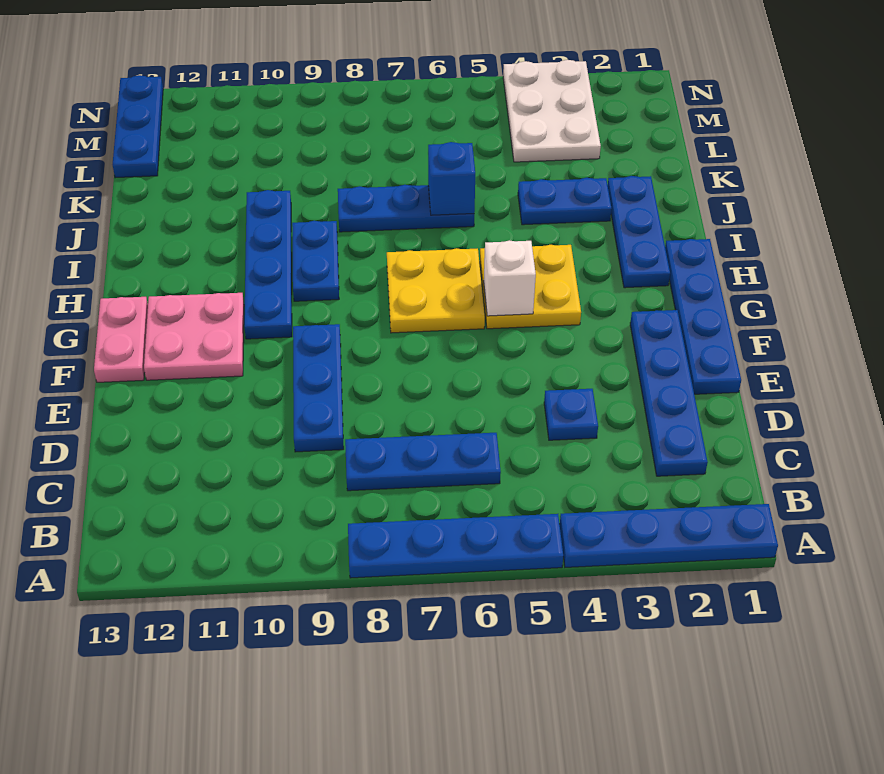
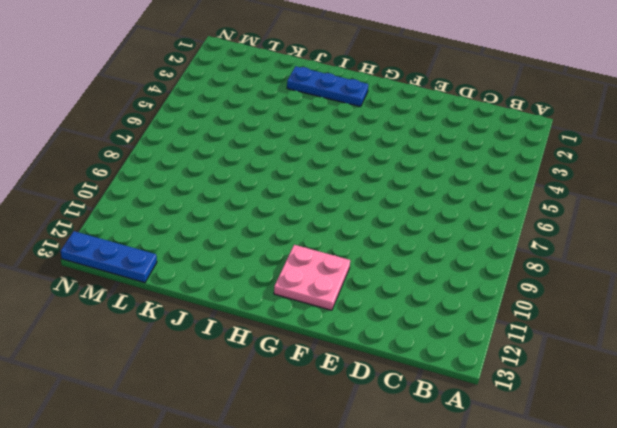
none -> blue 1x4 plate [560,504,778,567]
none -> blue 1x4 plate [348,514,563,578]
none -> blue 1x4 plate [630,310,708,476]

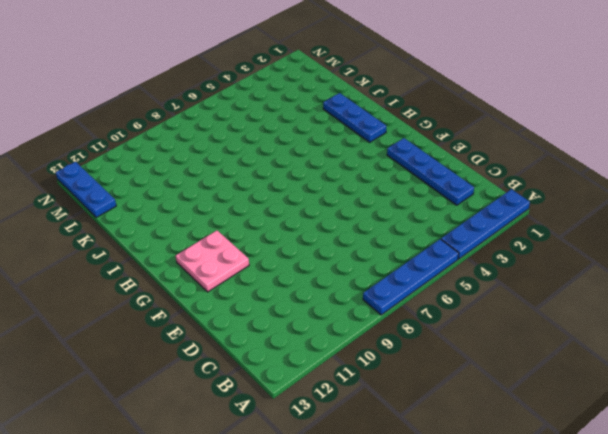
none -> blue 1x3 plate [345,433,501,491]
none -> blue 1x1 plate [544,389,598,440]
none -> blue 1x3 plate [293,324,344,452]

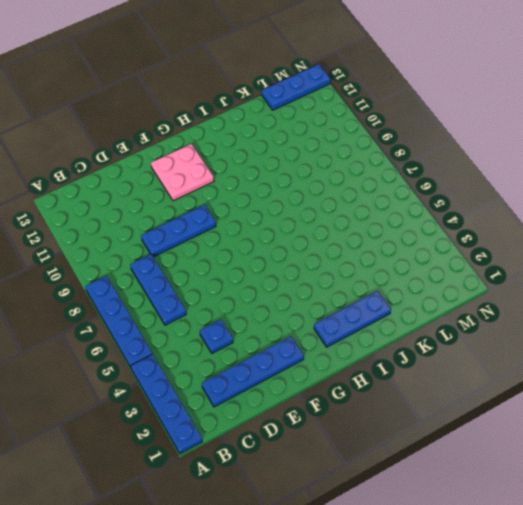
none -> blue 1x4 plate [665,239,741,394]
none -> pink 1x2 plate [94,297,148,382]
none -> yellow 2x2 plate [480,245,581,329]

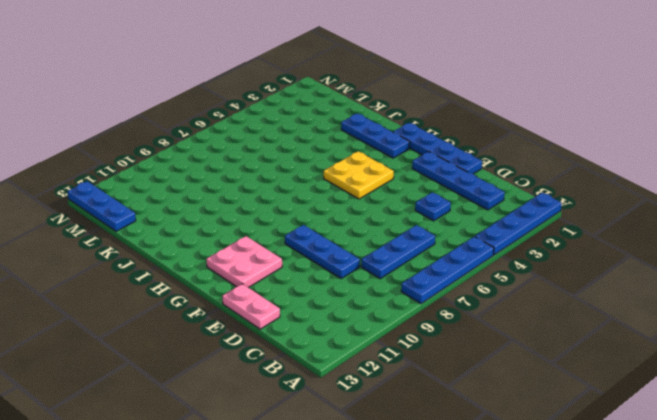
pink 1x2 plate [222,284,280,329] -> pink 1x2 plate moved to [94,297,148,382]
none -> yellow 2x2 plate [387,248,485,333]
none -> blue 1x4 plate [244,190,292,339]
none -> blue 1x2 plate [292,221,339,301]

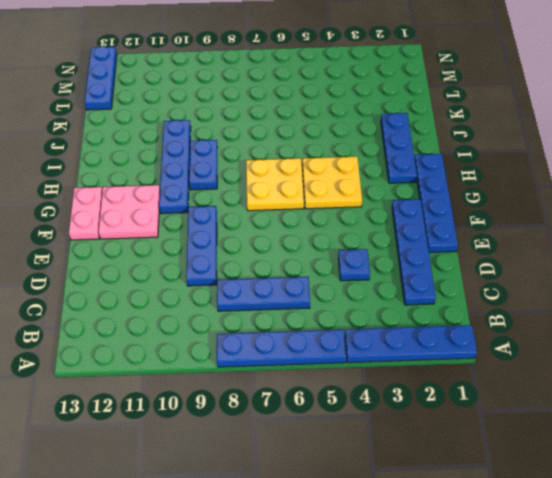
none -> blue 1x2 plate [518,178,612,225]
none -> blue 1x3 plate [338,185,474,232]
none -> white 2x3 plate [503,60,601,162]

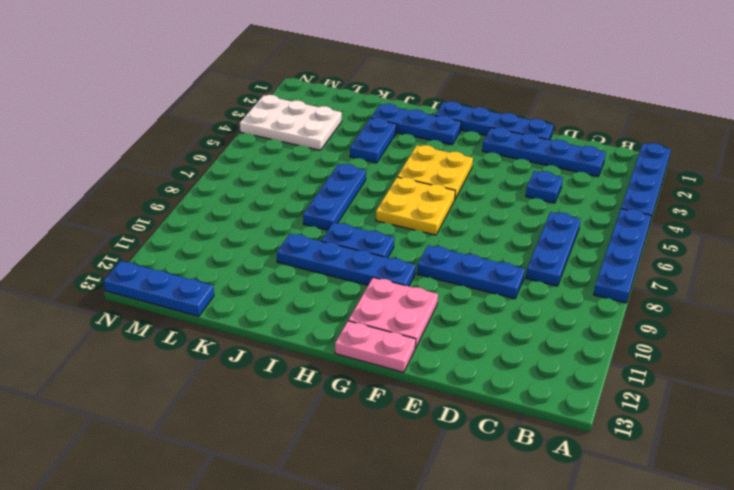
none -> white 1x1 brick [484,240,536,316]
none -> blue 1x1 brick [428,142,475,215]

